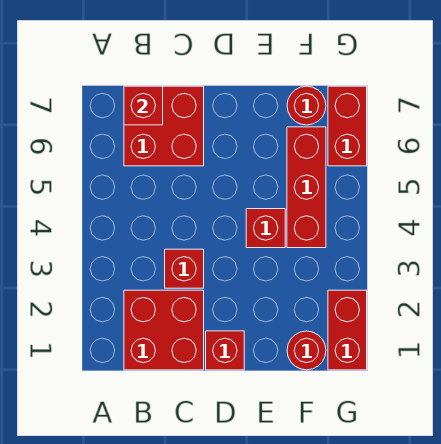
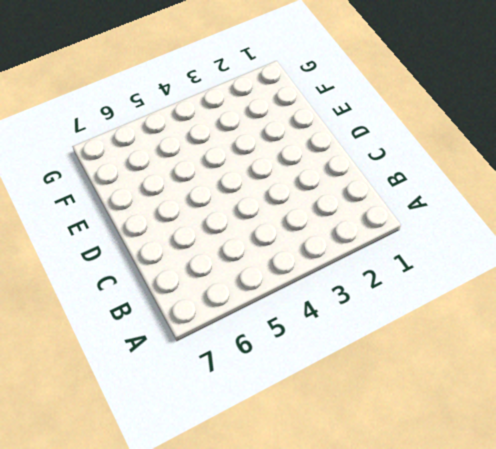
none -> red 2x2 brick [124,290,204,370]
none -> red 2x2 brick [124,86,204,166]

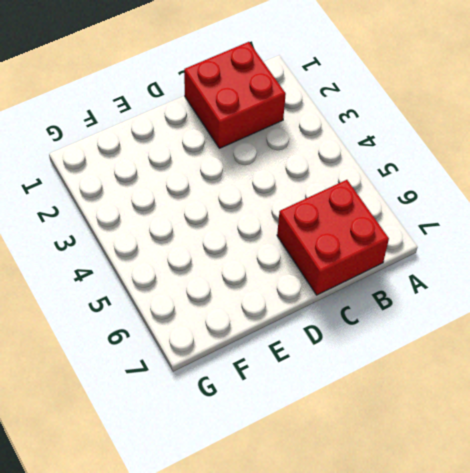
none -> red 1x1 brick [165,249,204,288]
none -> red 1x1 brick [206,331,244,370]

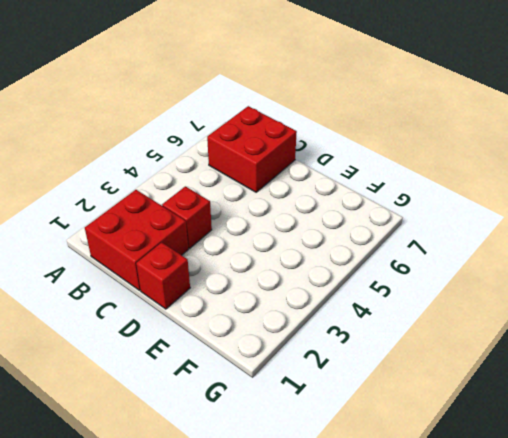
none -> red 1x1 brick [246,209,285,248]
none -> red 1x1 round brick [287,331,326,370]

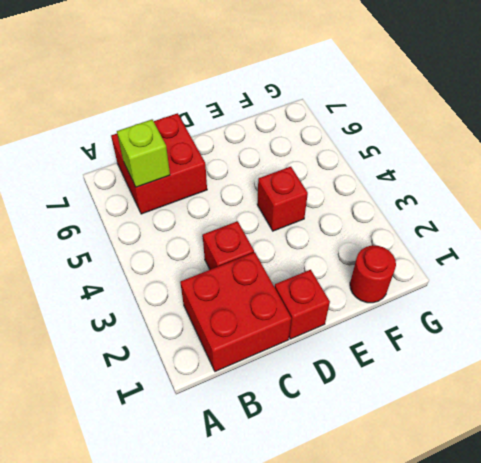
lime 1x1 brick [117,120,170,187] -> none
none -> red 1x3 brick [287,127,326,248]
none -> red 1x1 round brick [287,86,326,125]

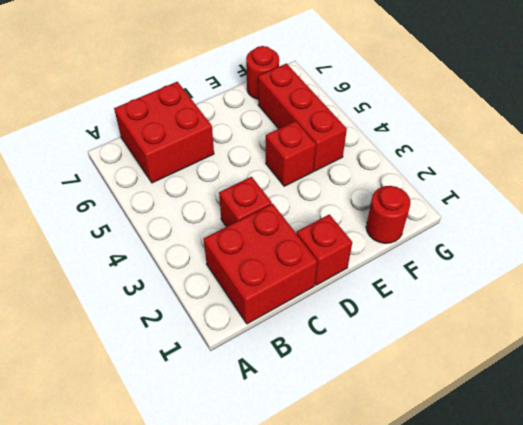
none -> red 1x2 brick [328,290,367,370]
none -> red 1x2 brick [328,86,367,166]

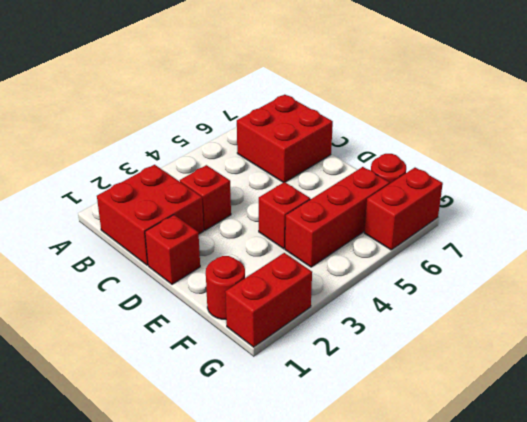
none -> red 1x1 brick [124,86,163,125]

